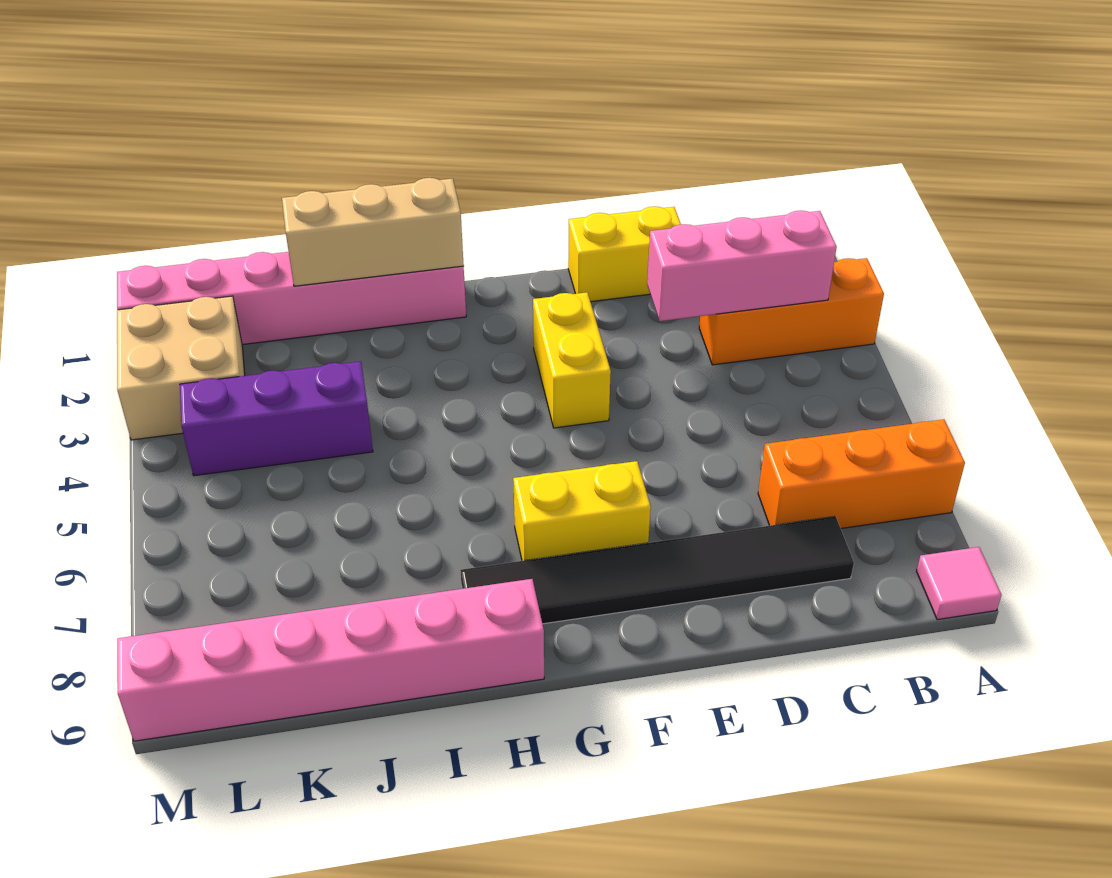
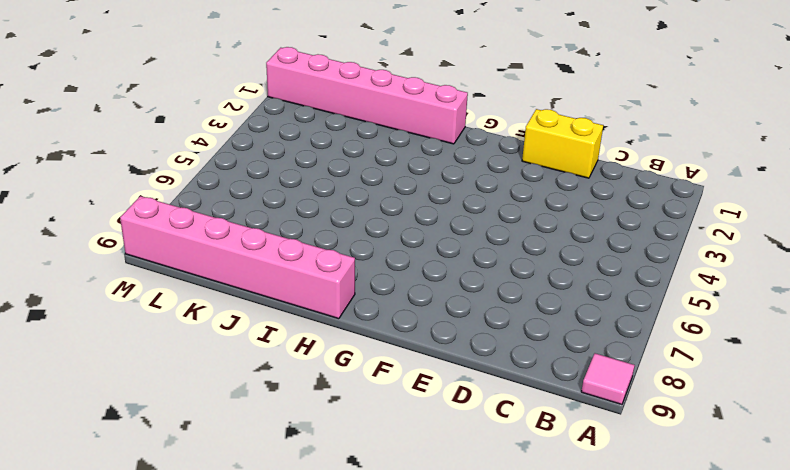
none -> orange 1x3 brick [699,258,884,365]
none -> orange 1x3 brick [758,419,965,528]
none -> black 1x6 tile [461,516,854,624]

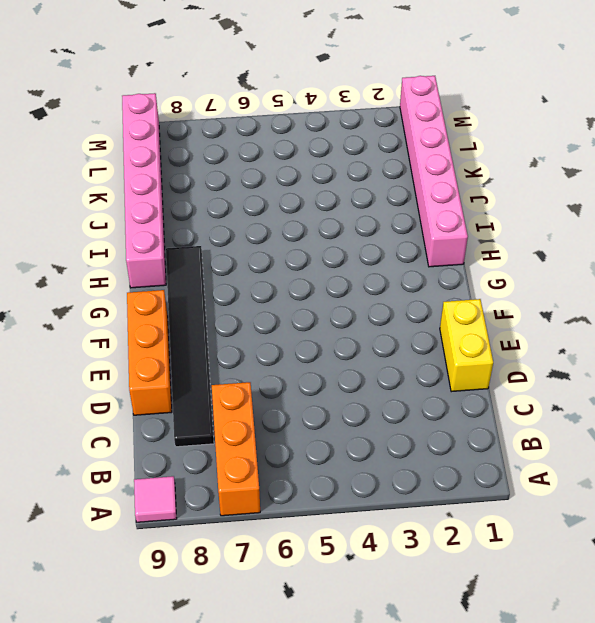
orange 1x3 brick [127,290,172,415] -> orange 1x3 brick moved to [699,258,884,365]
none -> yellow 1x2 brick [533,292,611,428]
none -> yellow 1x2 brick [513,461,651,561]
none -> purple 1x3 brick [180,361,373,476]

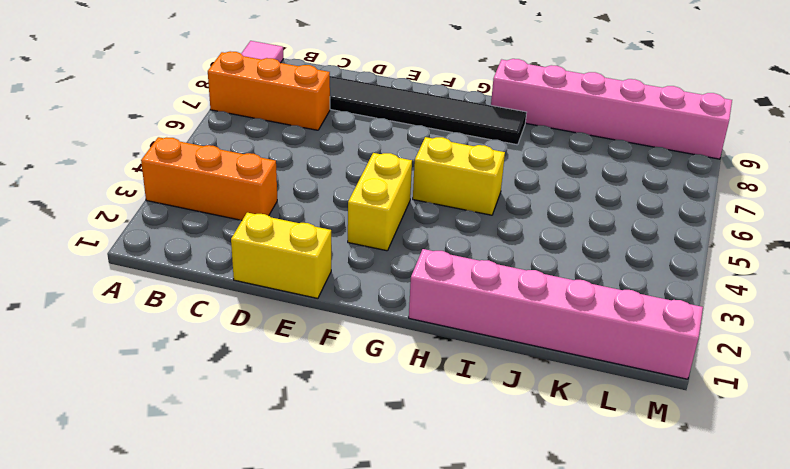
yellow 1x2 brick [413,137,505,215] -> yellow 1x2 brick moved to [513,461,651,561]
none -> purple 1x3 brick [180,361,373,476]
none -> tan 2x2 brick [117,296,245,440]
none -> pink 1x3 brick [647,210,837,321]

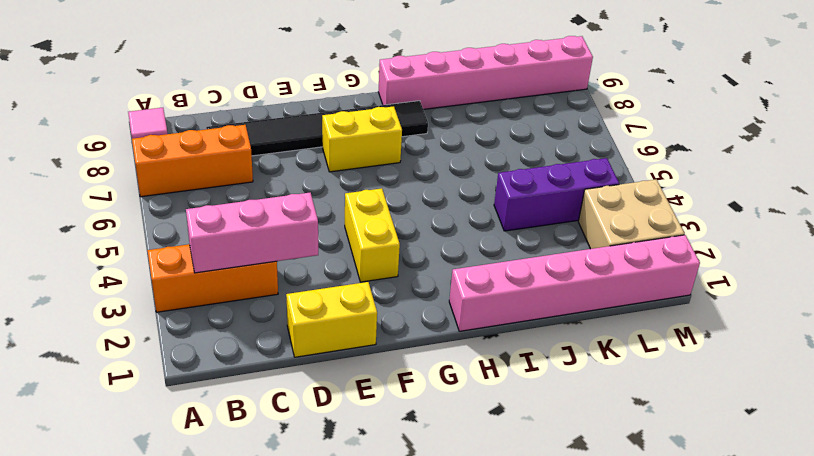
none -> tan 1x3 brick [282,178,464,286]

